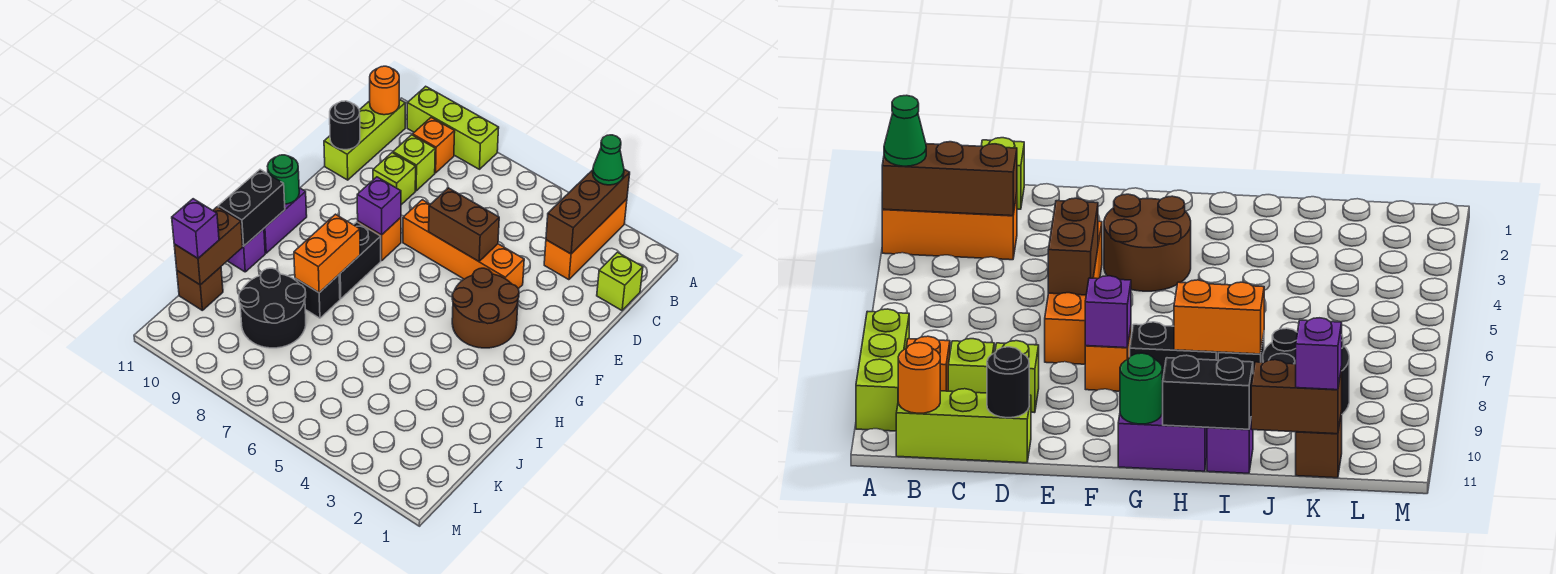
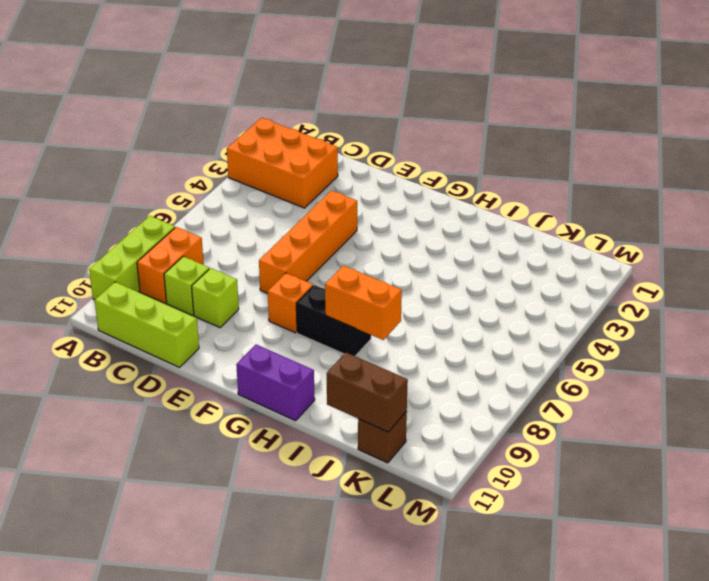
orange 2x3 brick [227,118,338,208] -> orange 1x3 brick [544,199,627,280]
orange 1x2 brick [137,227,204,303] -> orange 1x1 brick [413,117,455,173]
none -> lime 1x1 brick [597,252,643,310]
none -> brown 2x2 round brick [452,268,519,348]
none -> black 1x1 brick [295,275,340,318]

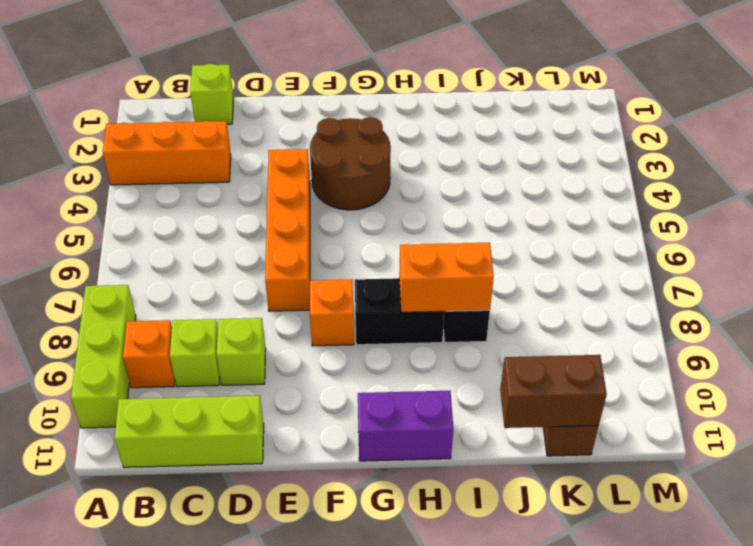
none -> purple 1x1 brick [228,229,265,272]
none -> black 2x2 round brick [239,268,306,348]
none -> brown 1x3 brick [546,169,630,254]

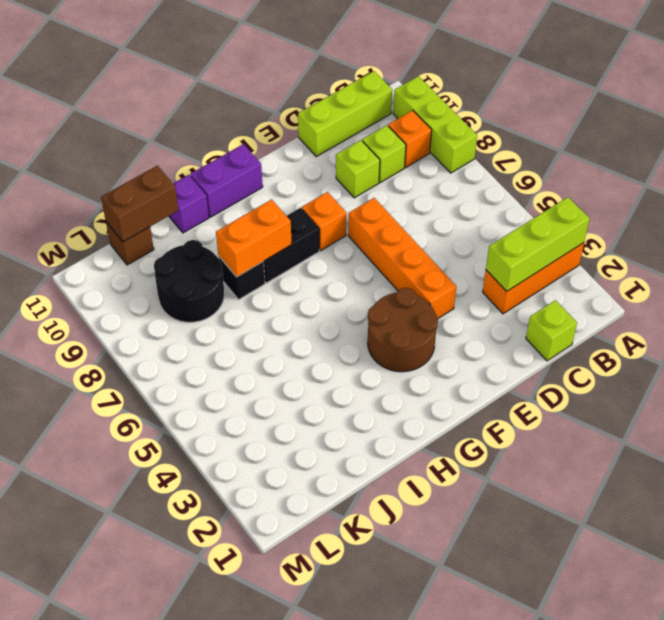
lime 1x3 brick [486,197,590,291] -> brown 1x3 brick [546,169,630,254]
none -> orange 1x1 round brick [370,66,399,115]
none -> black 1x1 round brick [330,101,360,150]
none -> brown 1x2 brick [429,188,499,261]

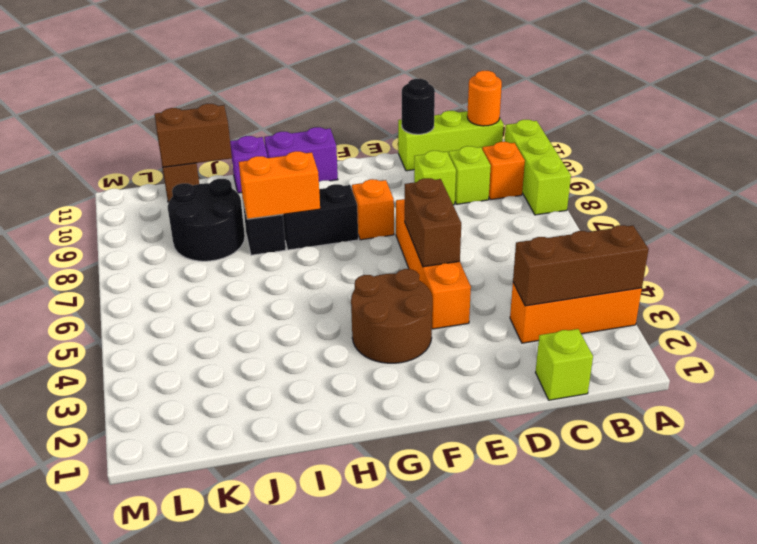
none -> purple 1x1 brick [357,177,401,235]
none -> green 1x1 round brick [267,155,299,204]
none -> black 1x2 brick [218,170,285,246]

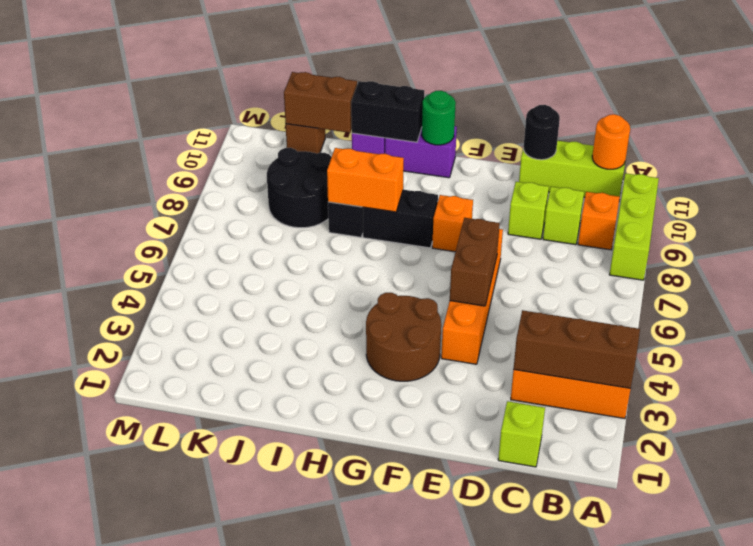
none -> purple 1x1 brick [357,177,401,235]
none -> green 1x1 cone [593,135,624,185]
none -> purple 1x1 brick [172,199,219,258]

